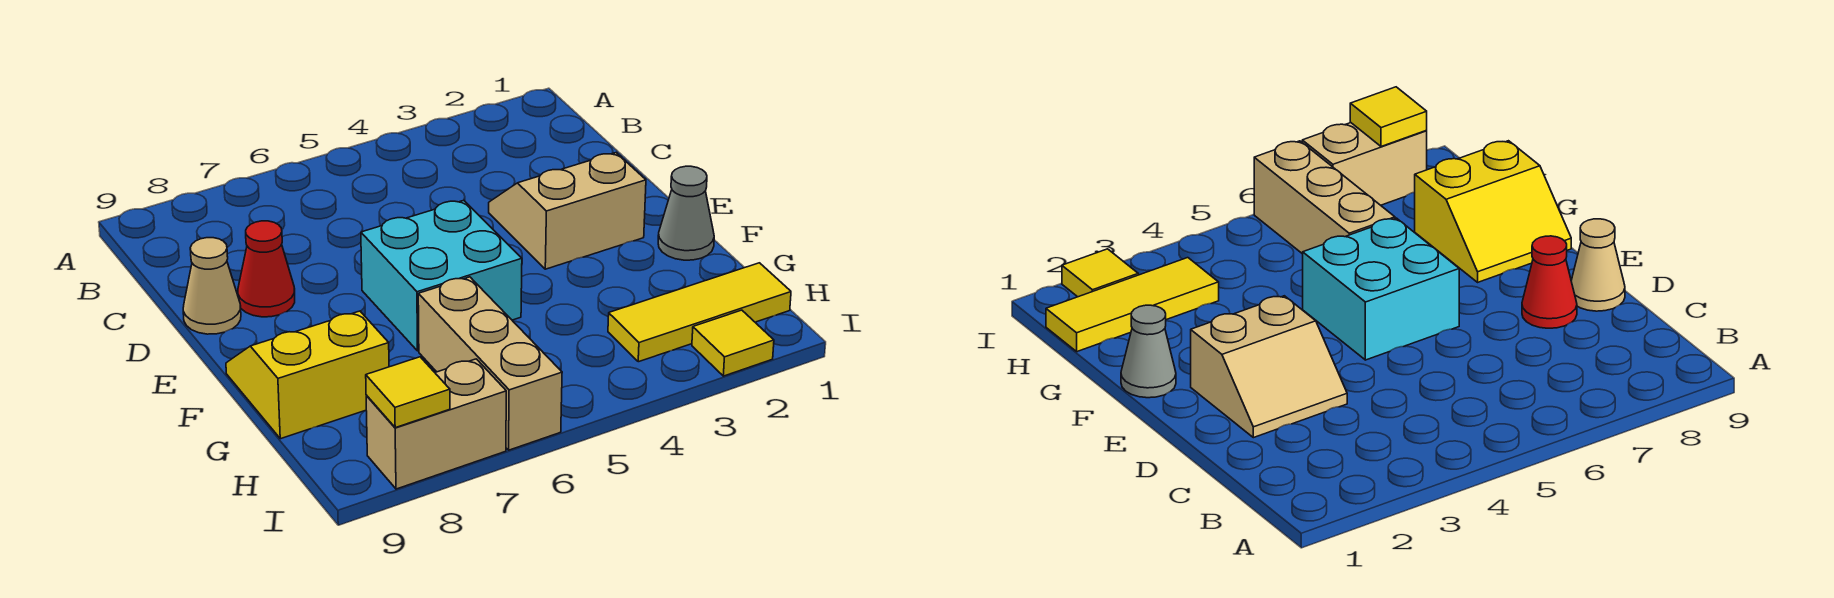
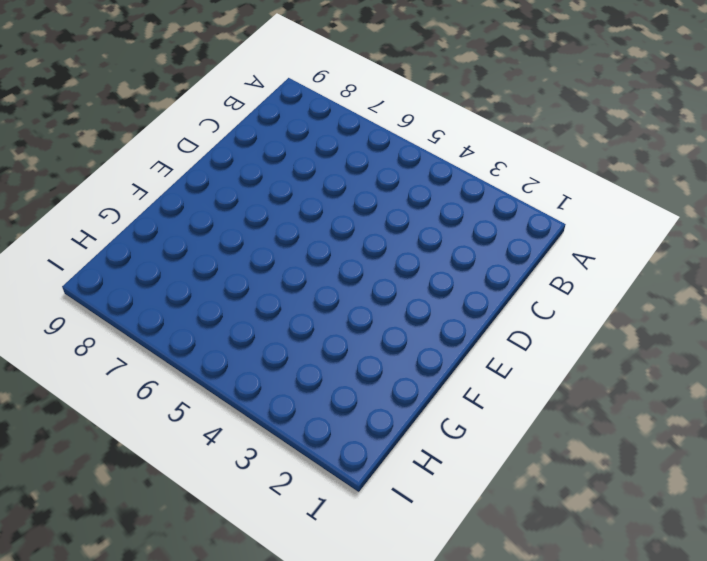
none -> tan 2x2 slope [489,153,646,269]
none -> red 1x1 cone [238,221,295,317]

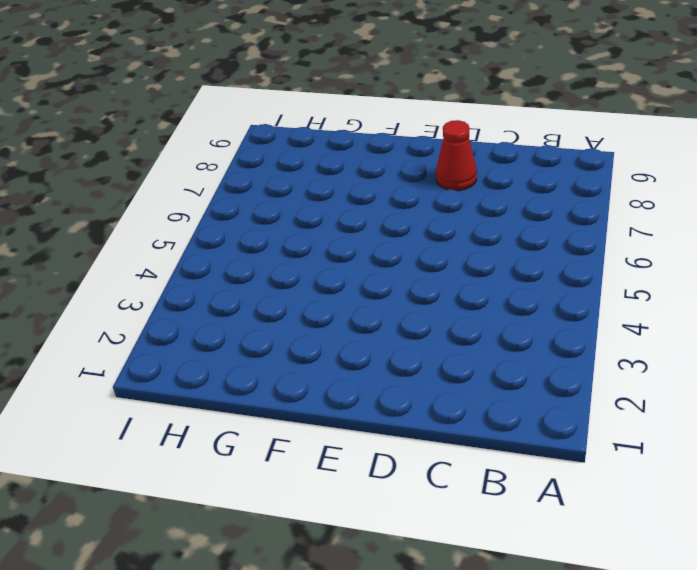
none -> tan 2x2 slope [489,153,646,269]
none -> tan 1x1 cone [183,238,241,334]

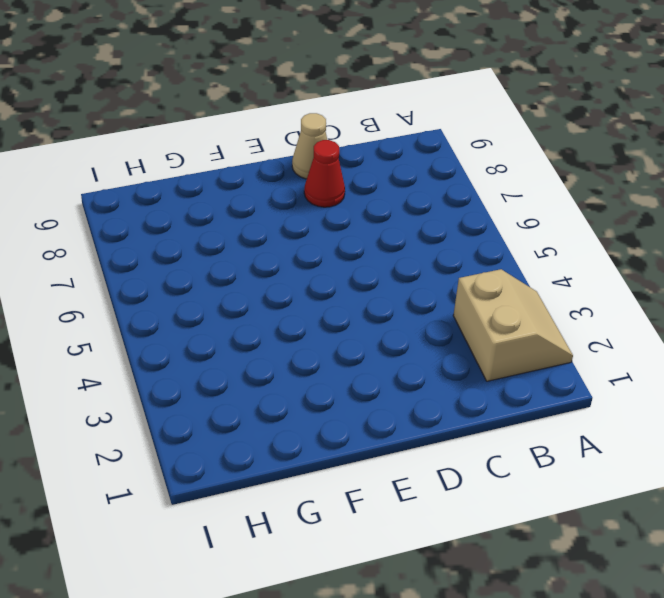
tan 2x2 slope [453,269,573,381] -> tan 2x2 slope moved to [489,153,646,269]
none -> cyan 2x2 brick [361,200,522,351]
none -> grey 1x1 cone [658,166,714,260]

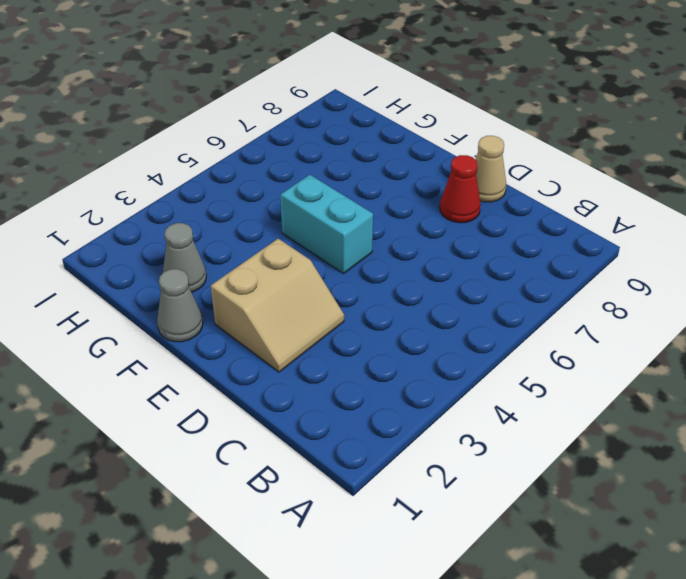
cyan 1x2 brick [280,175,373,274] -> cyan 2x2 brick [361,200,522,351]
grey 1x1 cone [163,223,206,292] -> none
none -> yellow 2x2 slope [226,311,389,439]
none -> tan 1x3 brick [418,277,562,450]

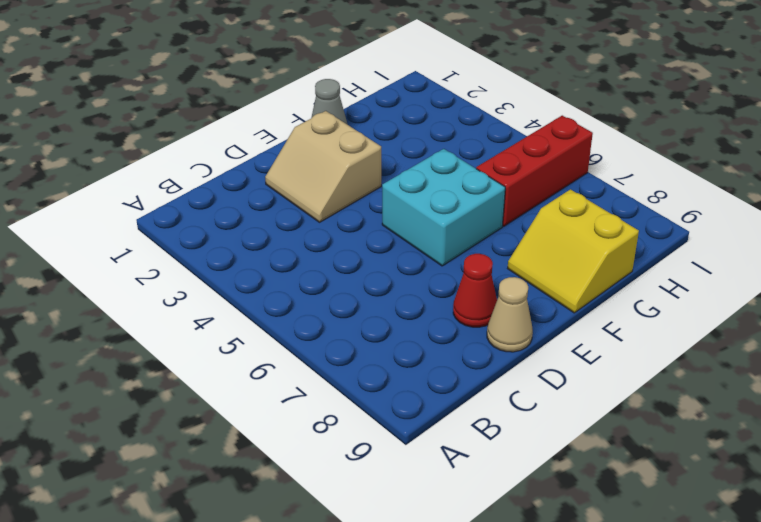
red 1x3 brick [476,116,593,226] -> tan 1x3 brick [418,277,562,450]
none -> yellow 1x3 tile [608,263,791,362]
none -> yellow 1x1 tile [692,310,774,376]

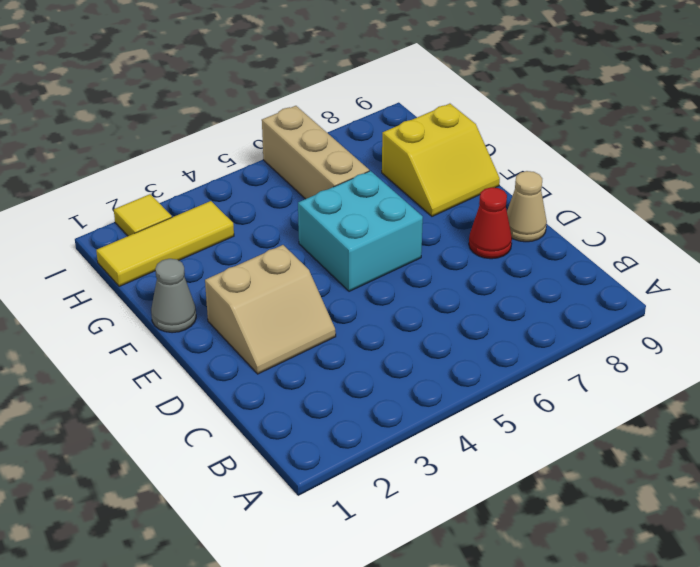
none -> tan 1x2 brick [366,359,506,489]
none -> yellow 1x1 tile [366,357,450,428]

